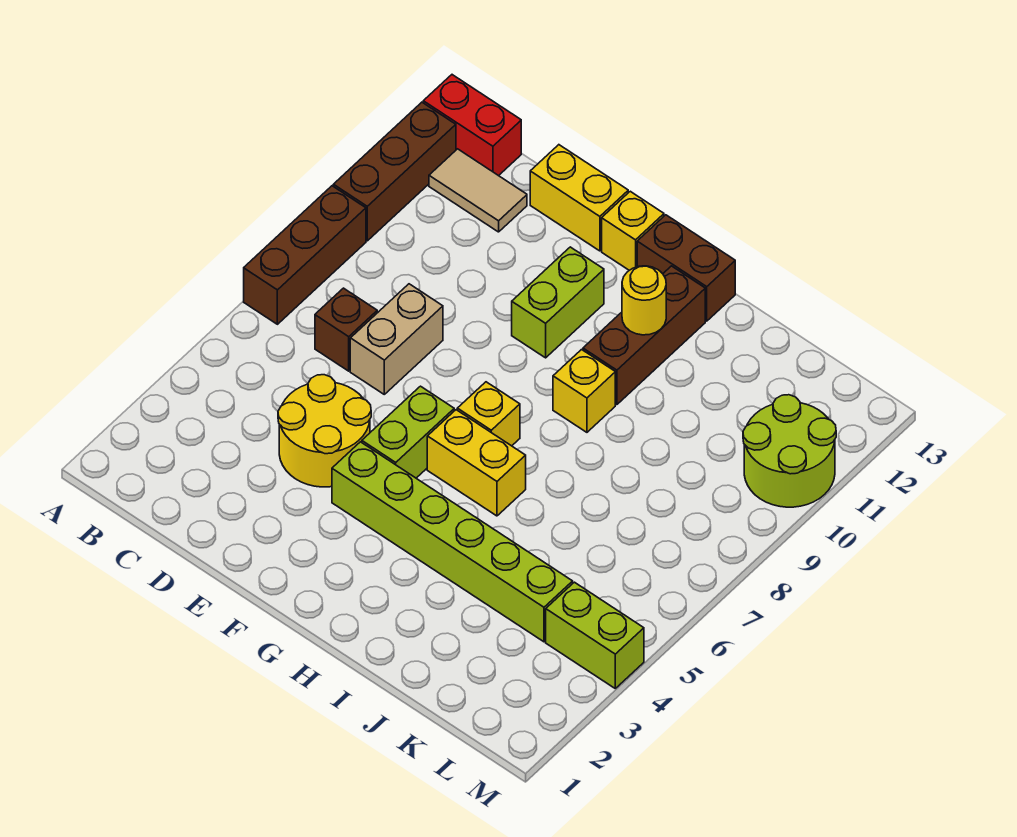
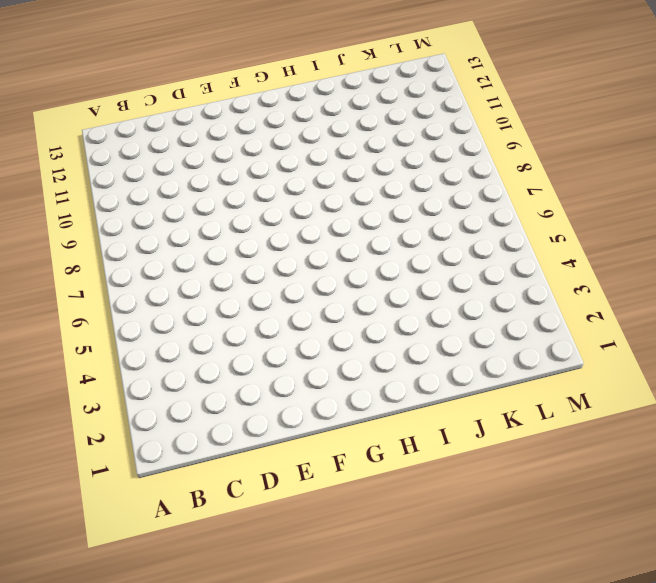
none -> brown 1x3 brick [244,186,366,324]
none -> brown 1x3 brick [333,102,456,241]
none -> red 1x2 brick [423,75,521,176]

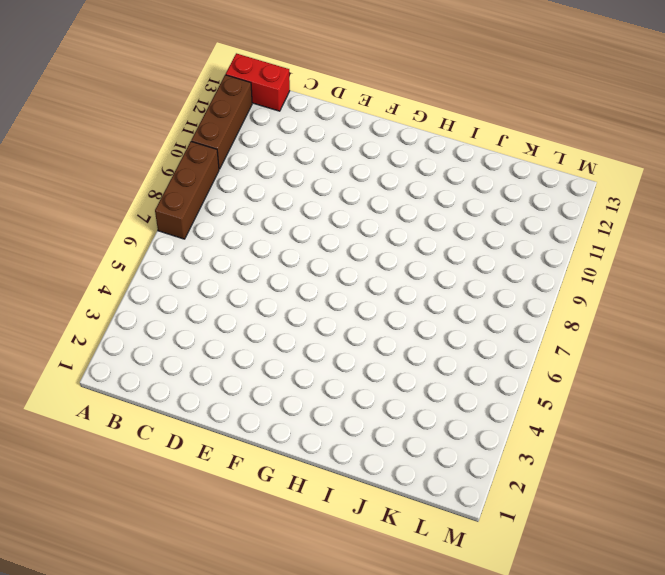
none -> tan 1x2 tile [429,149,527,232]
none -> brown 1x1 brick [315,288,377,371]
none -> yellow 2x2 round brick [278,375,371,487]

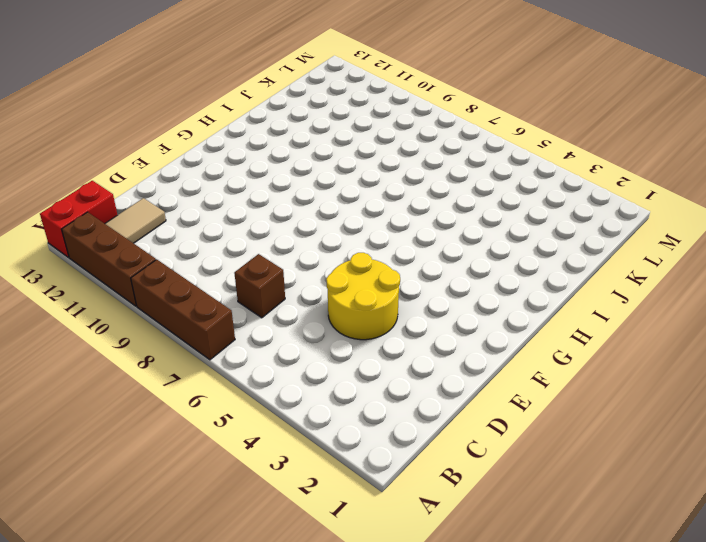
none -> tan 1x2 brick [350,284,443,394]
none -> yellow 1x2 brick [530,145,628,251]
none -> lime 1x6 brick [332,442,573,642]

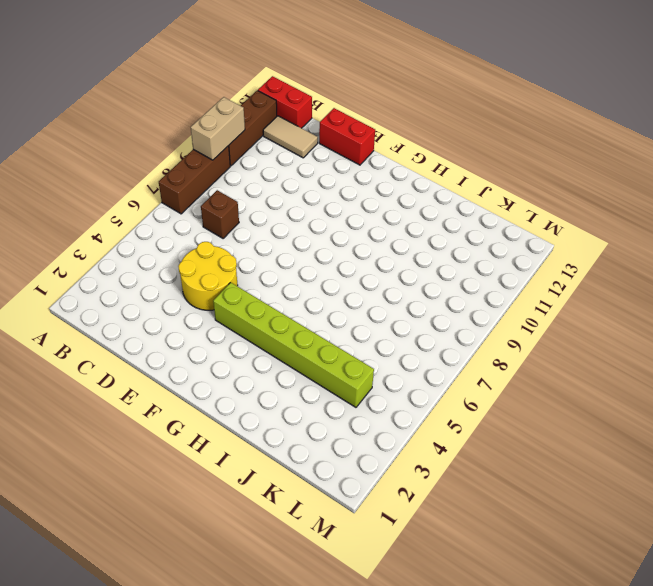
tan 1x2 brick [191,97,245,160] -> tan 1x2 brick moved to [350,284,443,394]
red 1x2 brick [319,108,375,165] -> yellow 1x2 brick [530,145,628,251]
none -> lime 1x2 brick [362,386,454,478]
none -> lime 1x2 brick [512,247,604,358]
none -> yellow 1x1 brick [602,191,664,270]

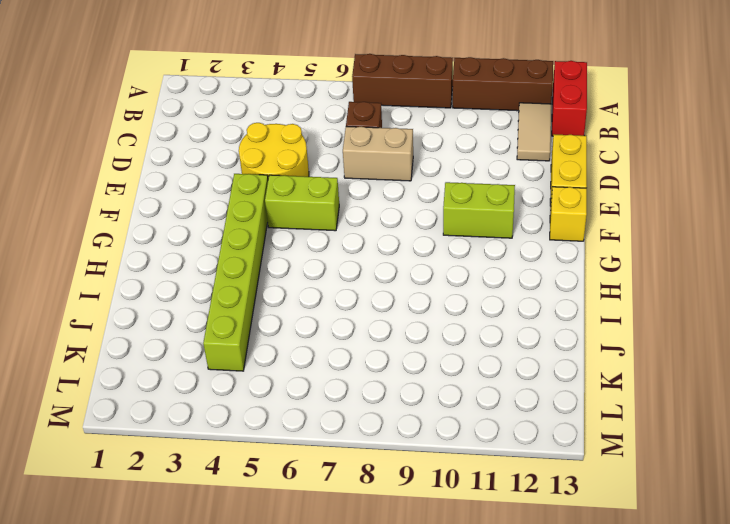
none -> yellow 1x2 brick [427,410,526,516]
none -> yellow 1x1 brick [457,382,520,446]
none -> brown 1x2 brick [637,215,735,321]

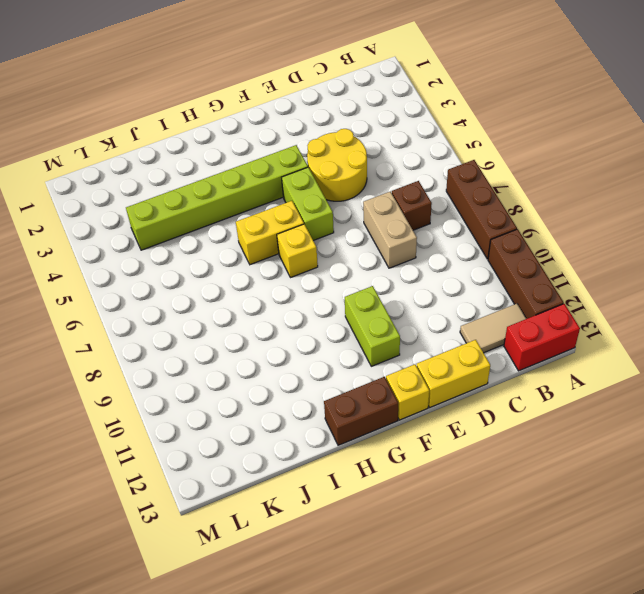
none -> yellow 1x1 brick [553,350,615,432]
none -> brown 1x3 brick [583,266,705,405]
none -> lime 1x2 brick [546,582,644,688]

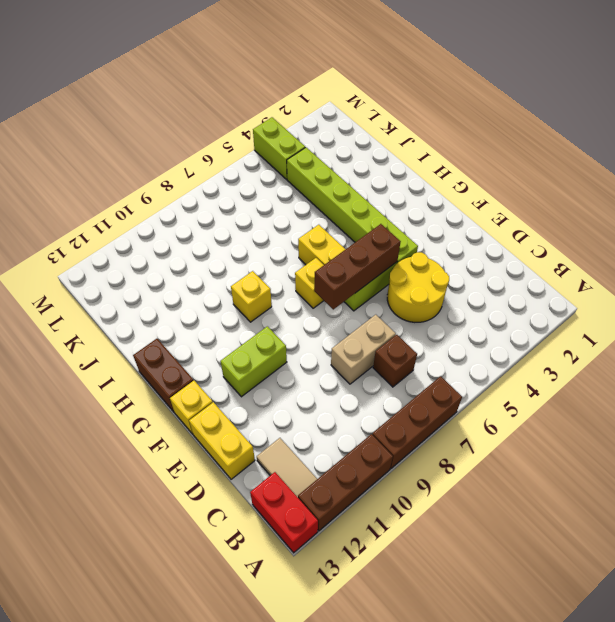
brown 1x3 brick [314,224,401,309] -> brown 1x3 brick moved to [583,266,705,405]
none -> lime 2x2 round brick [743,395,836,507]
none -> yellow 1x1 round brick [622,266,666,335]

